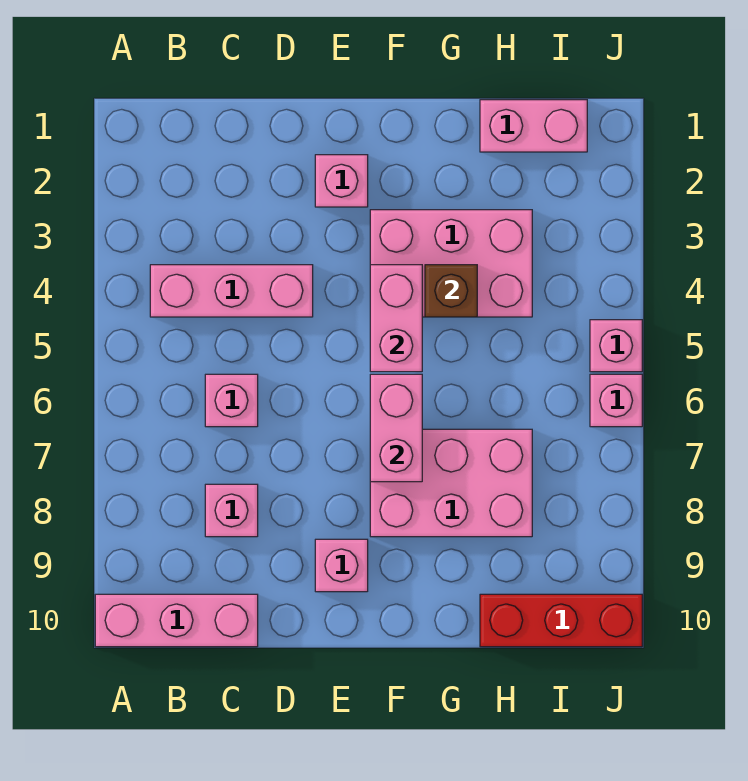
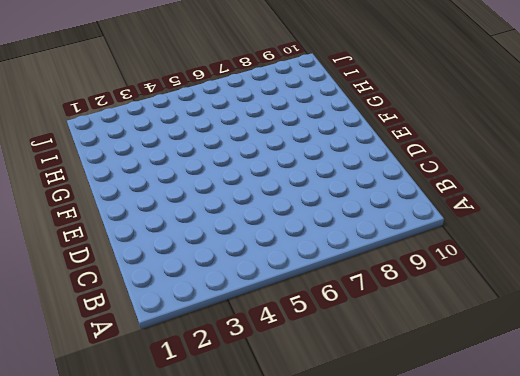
none -> pink 1x3 brick [95,594,258,647]
none -> pink 1x3 brick [150,265,313,317]
none -> pink 1x1 brick [205,374,258,427]

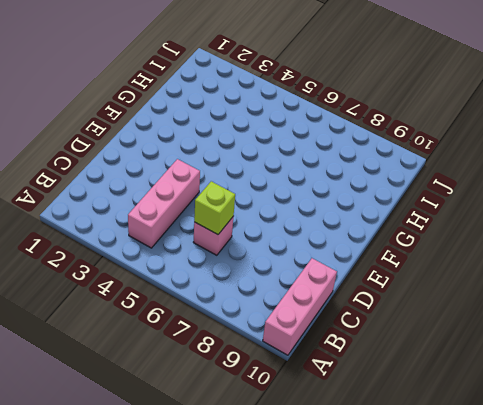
lime 1x1 brick [194,181,235,235] -> none
none -> pink 1x1 brick [205,484,258,537]
none -> pink 1x1 brick [315,155,368,207]
none -> pink 1x1 brick [315,539,368,592]

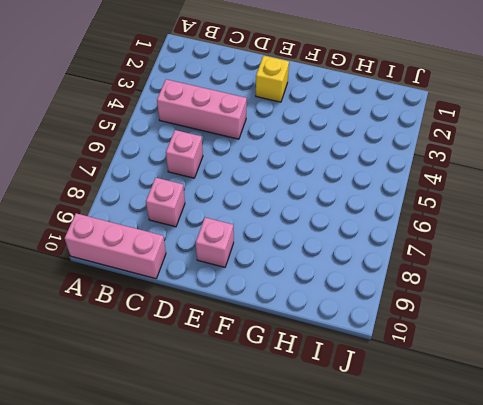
yellow 1x1 brick [256,56,289,102] -> pink 1x1 brick [315,155,368,207]
none -> pink 2x3 brick [370,210,532,317]
none -> pink 2x3 brick [370,429,532,537]
none -> pink 1x2 brick [480,100,587,152]

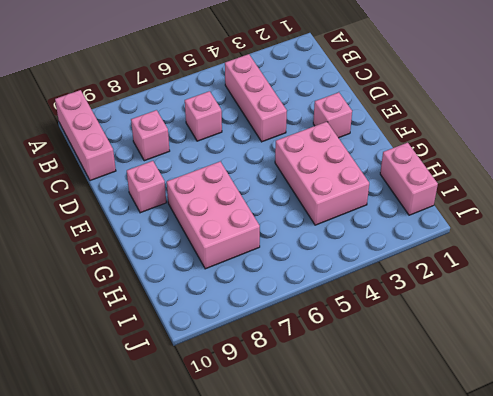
none -> red 1x3 brick [480,594,642,647]
none -> pink 1x1 brick [590,320,642,372]
none -> pink 1x1 brick [590,374,642,427]

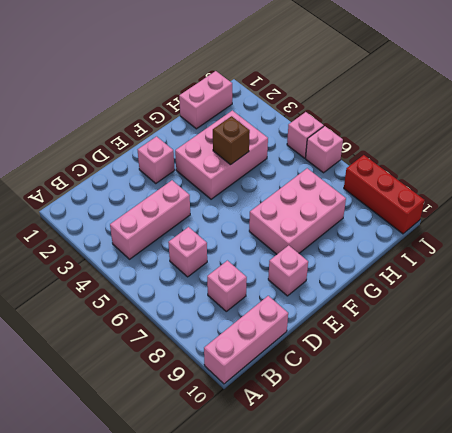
red 1x3 brick [344,155,425,234] -> red 1x3 brick turned to [480,594,642,647]
none -> pink 1x2 brick [370,265,422,372]
none -> pink 1x2 brick [370,374,422,482]

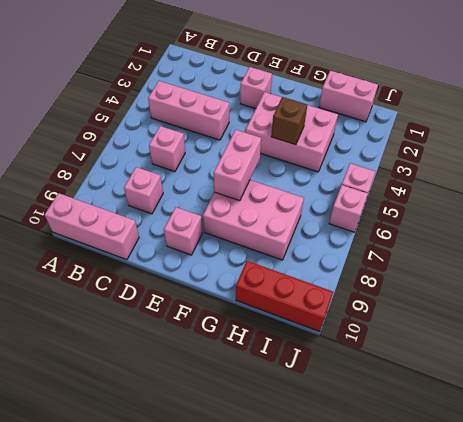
none -> pink 1x2 brick [370,265,422,372]

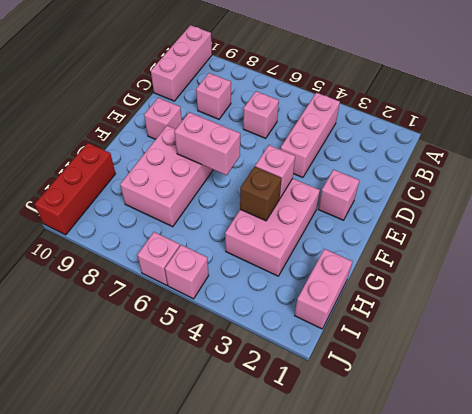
pink 1x1 brick [255,145,295,198] -> pink 1x2 brick [370,265,422,372]

